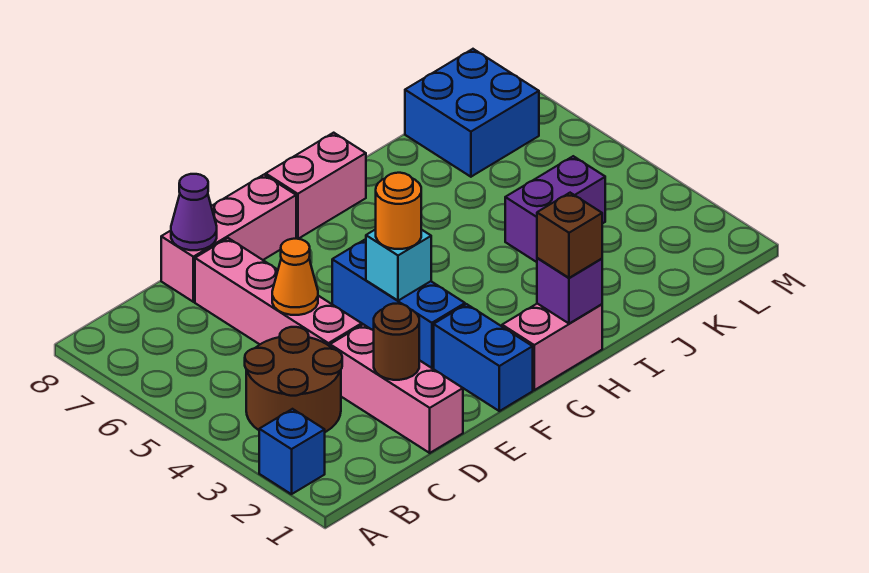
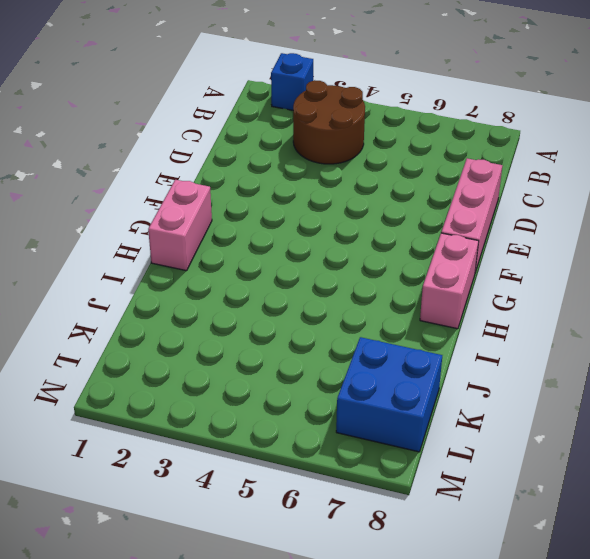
none -> pink 1x3 brick [330,324,463,453]
none -> pink 1x4 brick [195,238,362,346]
none -> blue 1x2 brick [434,304,533,411]

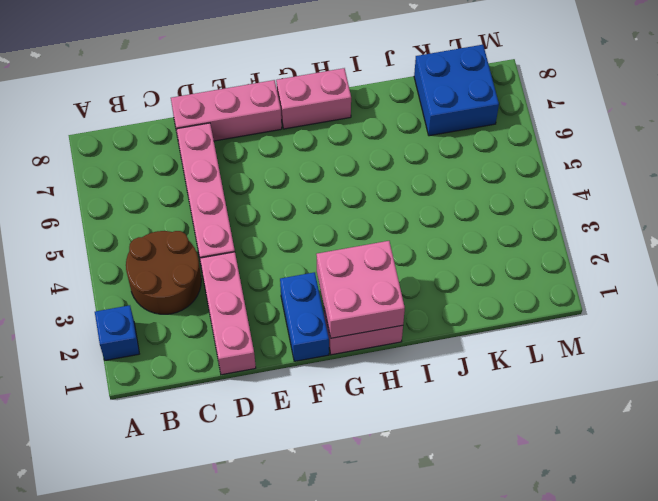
pink 2x2 brick [316,241,405,338] -> purple 1x1 brick [537,258,602,324]
none -> blue 1x3 brick [332,239,465,368]
none -> purple 1x2 brick [505,156,605,262]
none -> brown 1x1 round brick [374,303,419,380]

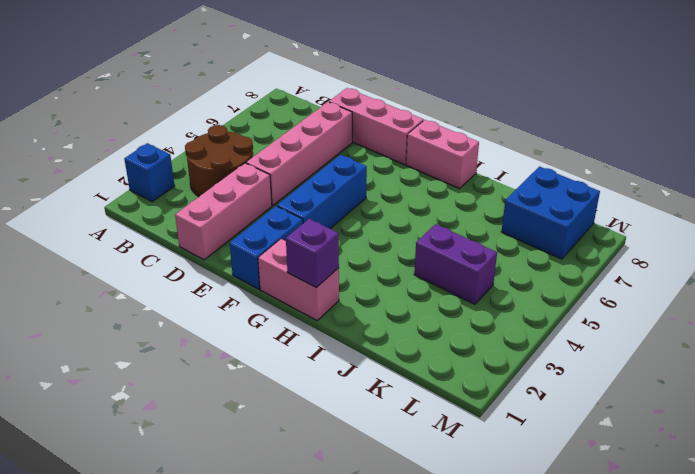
none -> brown 1x1 round brick [374,303,419,380]
none -> orange 1x1 cone [272,239,318,315]
none -> purple 1x1 cone [171,174,217,250]

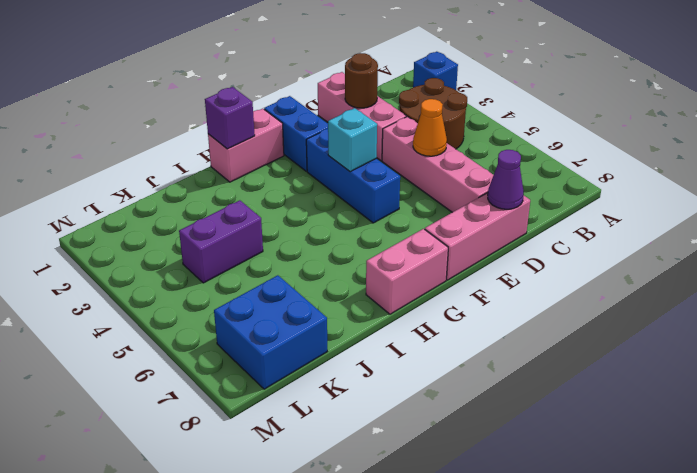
none -> orange 1x1 round brick [376,173,421,249]
none -> brown 1x1 brick [537,193,602,278]

